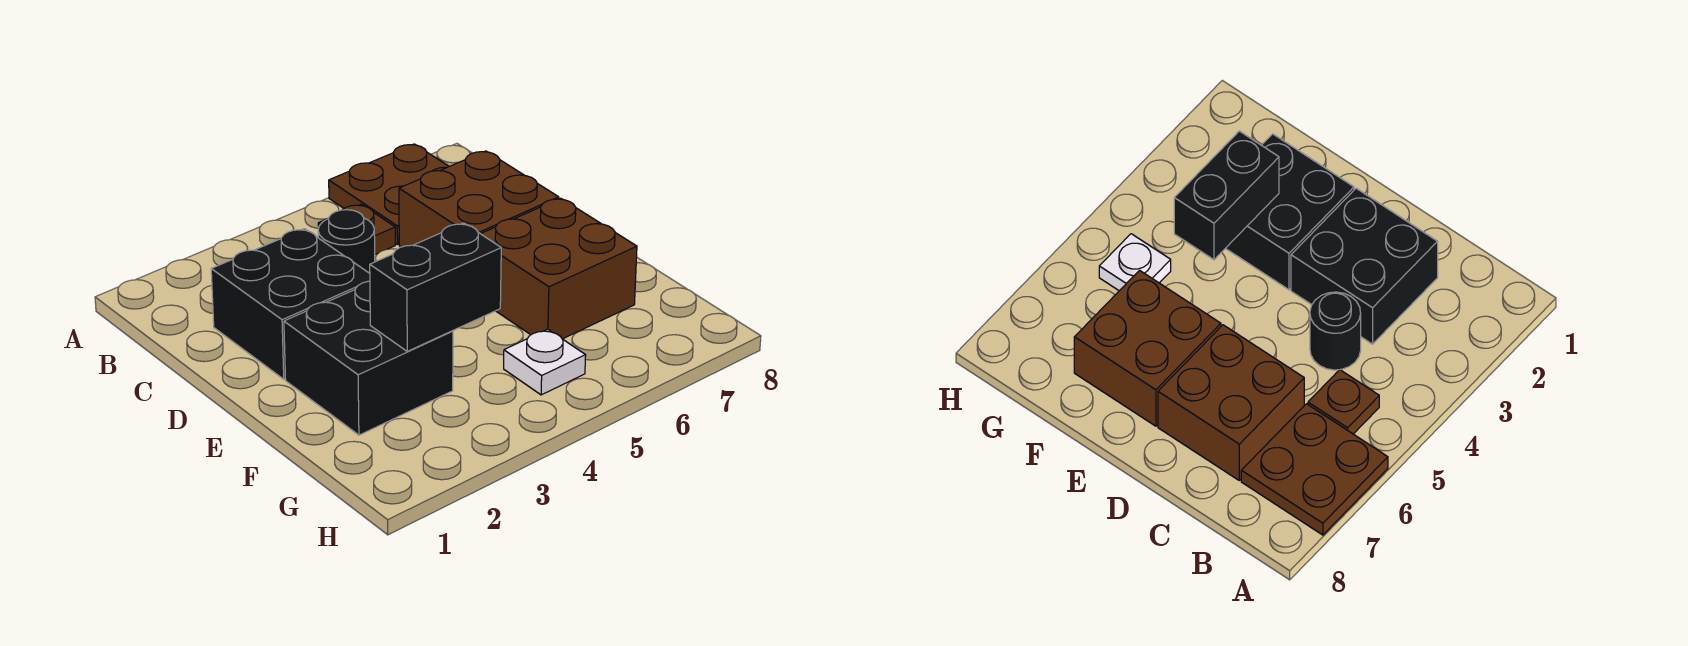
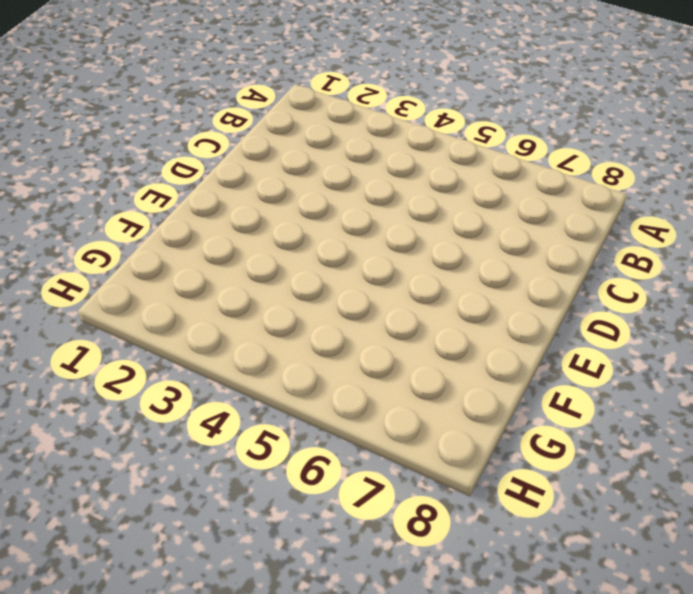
none -> brown 2x2 plate [329,144,449,245]
none -> brown 1x1 plate [318,204,395,254]

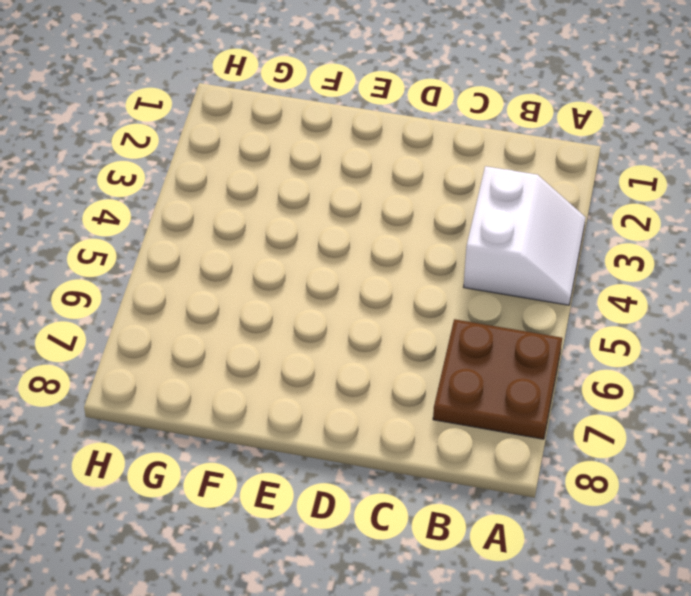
white 2x2 slope [464,166,586,305] -> none
none -> brown 1x1 plate [318,204,395,254]
none -> black 2x2 brick [211,229,370,379]

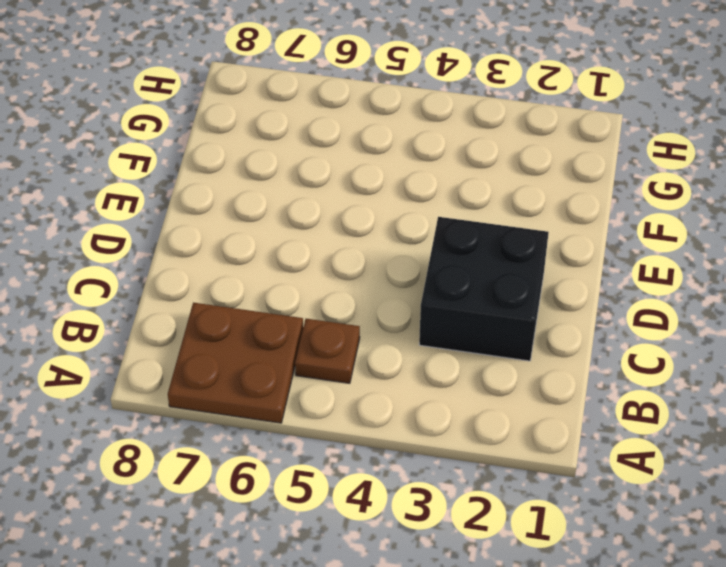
none -> black 1x1 round brick [318,210,375,273]
none -> brown 2x2 brick [399,151,559,247]

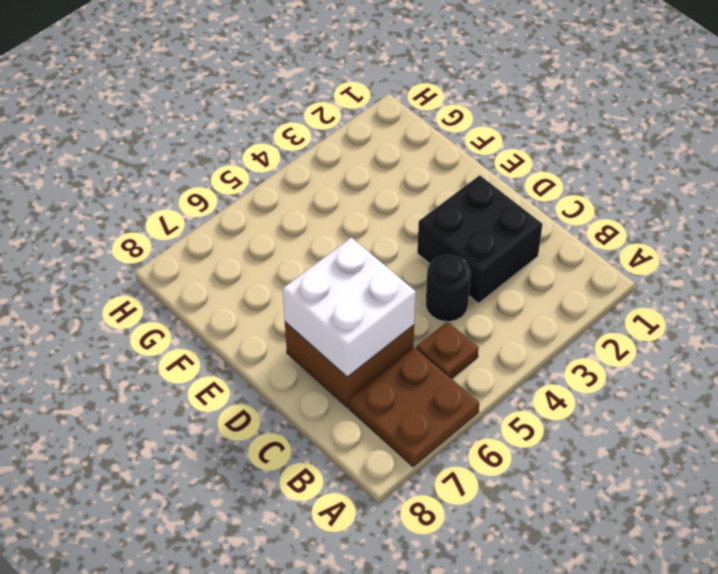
white 2x2 brick [283,238,416,377] -> none
none -> black 2x2 brick [284,281,453,435]
none -> brown 2x2 brick [481,198,637,339]

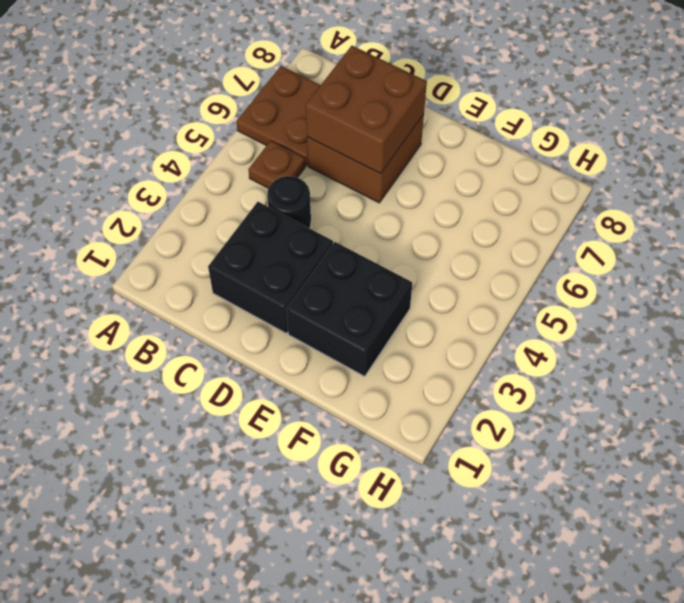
brown 2x2 brick [306,46,427,174] -> brown 2x2 brick moved to [481,198,637,339]
none -> white 1x1 plate [504,329,586,395]
none -> black 1x2 brick [370,223,501,351]

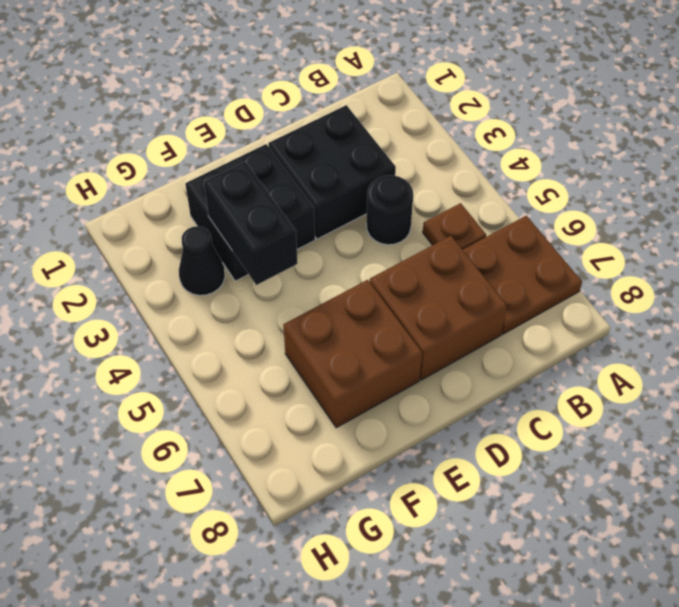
black 1x1 cone [179,226,225,295] -> none
none -> white 1x1 plate [504,329,586,395]

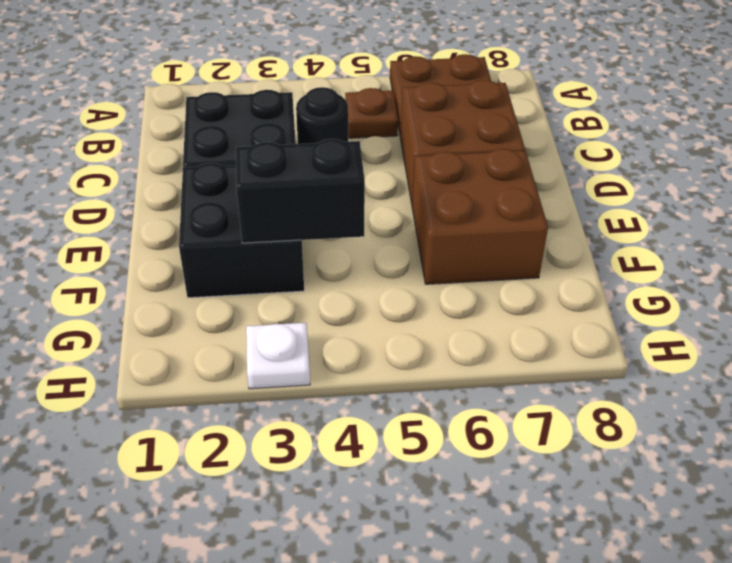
white 1x1 plate [246,323,310,389] -> white 1x1 plate moved to [504,329,586,395]

